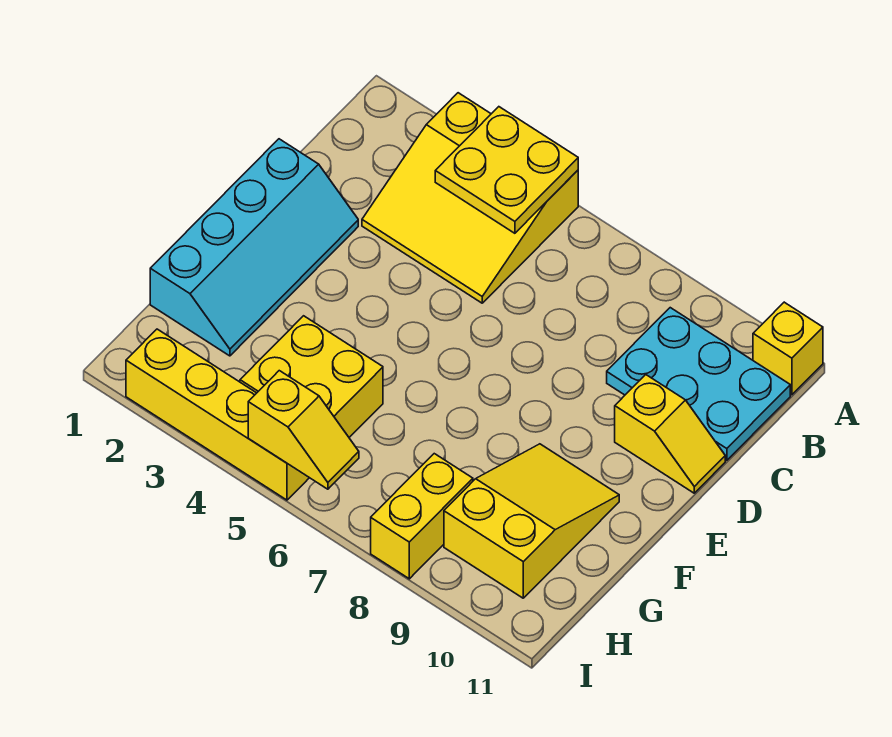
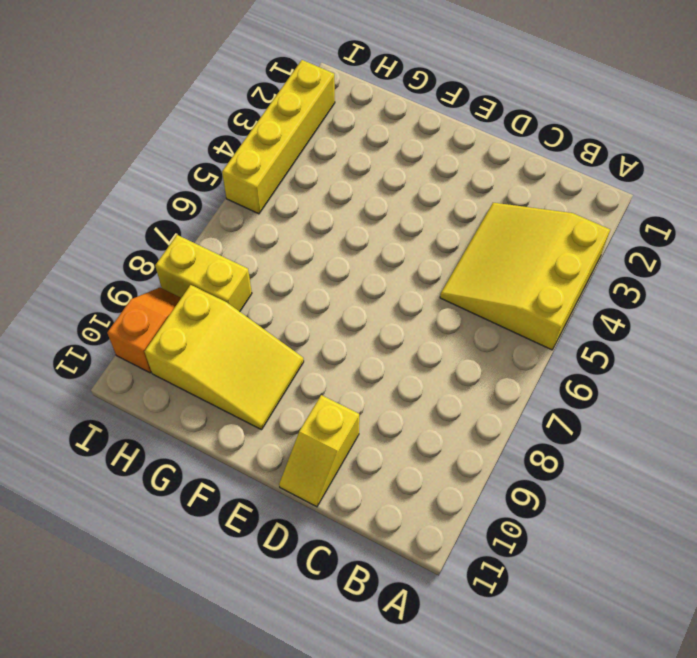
orange 1x2 slope [107,288,181,373] -> none
none -> yellow 1x1 brick [753,302,823,395]
none -> cyan 2x3 plate [607,308,790,460]

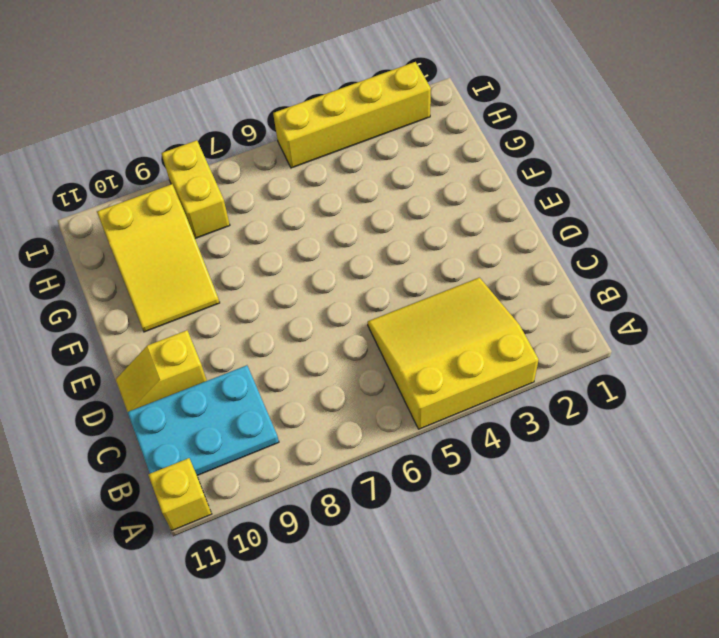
none -> cyan 2x4 slope [150,139,358,356]
none -> yellow 2x2 brick [240,316,383,437]

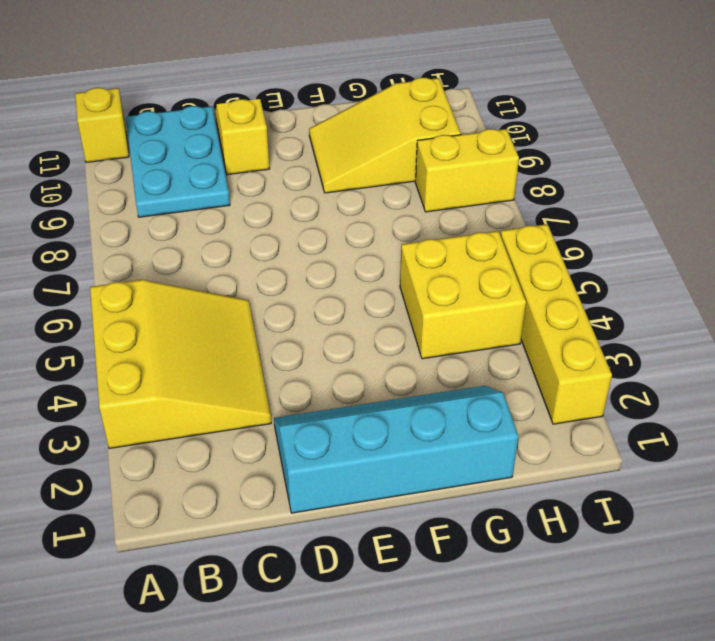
none -> yellow 2x2 plate [435,107,578,233]
none -> yellow 1x2 slope [248,371,359,489]

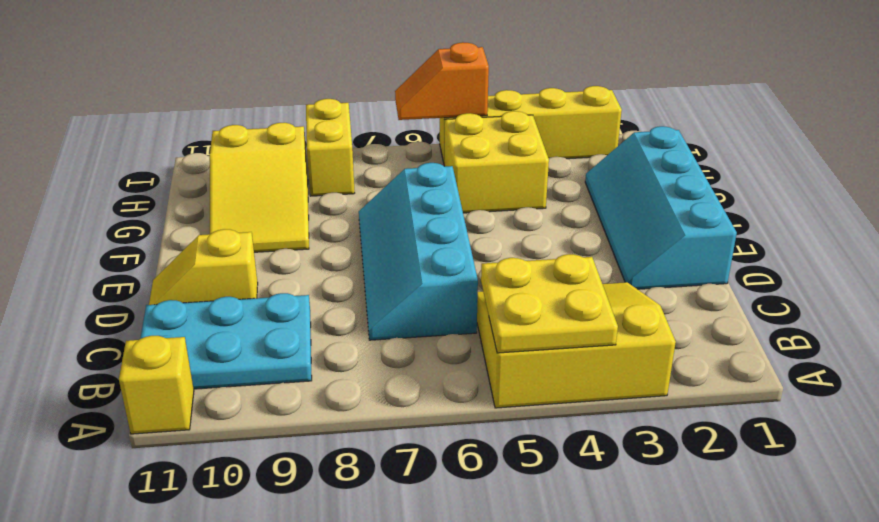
cyan 2x4 slope [359,163,478,340] -> none
orange 1x2 slope [395,42,489,120] -> yellow 1x2 slope [248,371,359,489]

